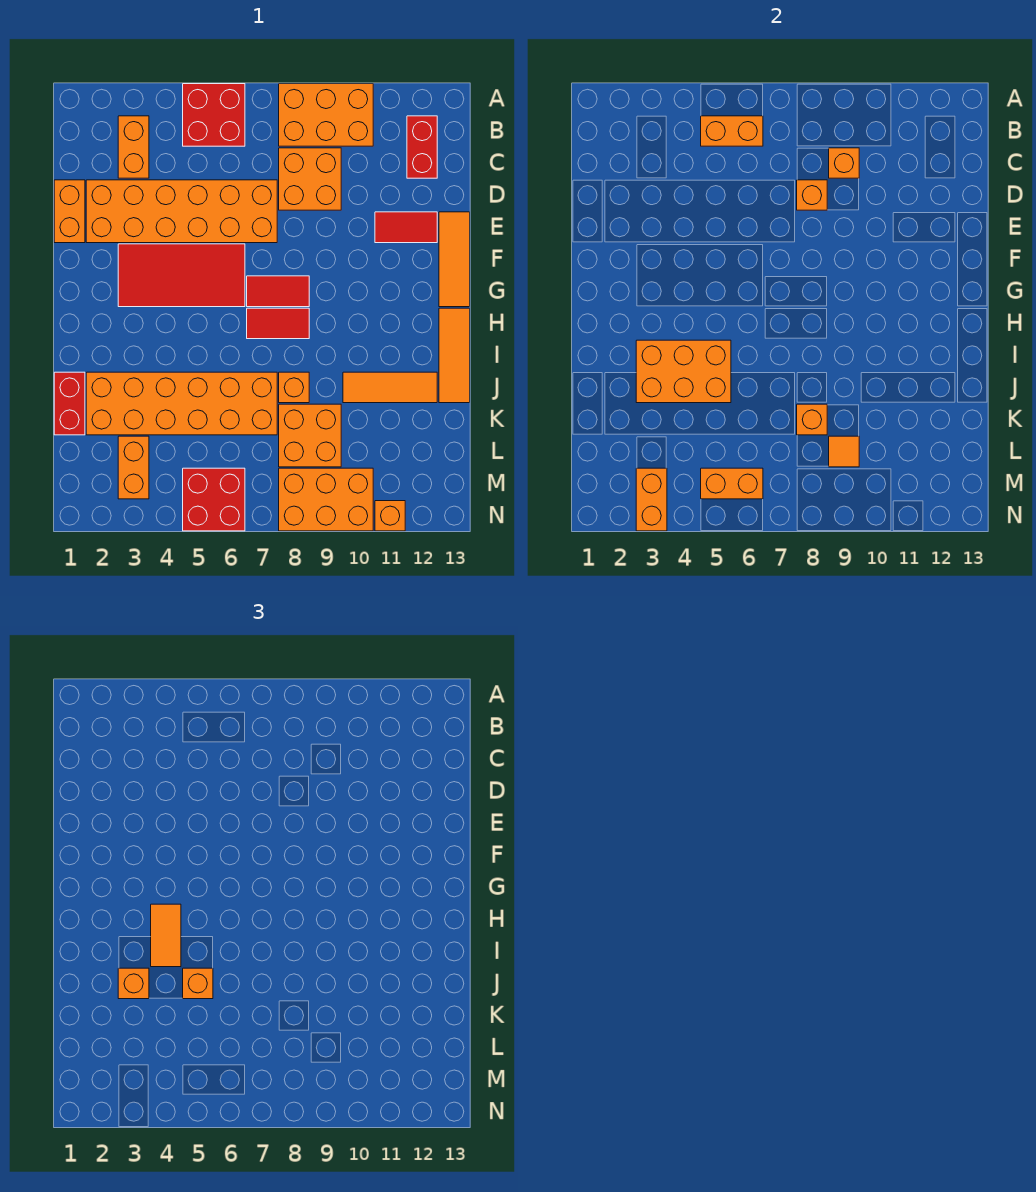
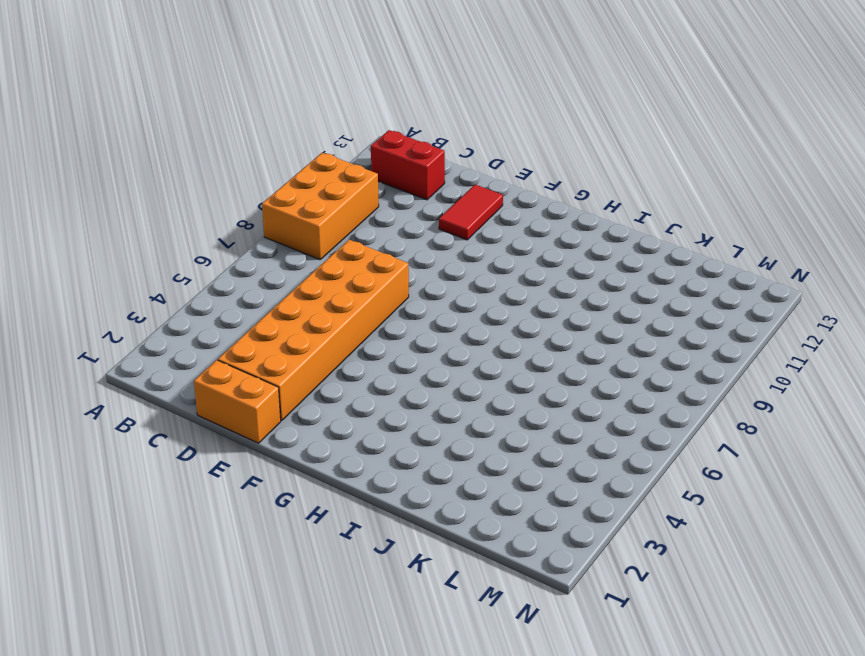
none -> red 2x2 brick [183,84,245,146]
none -> orange 1x2 brick [118,116,149,178]
none -> orange 2x2 brick [279,148,341,210]
none -> orange 1x3 tile [439,212,470,307]

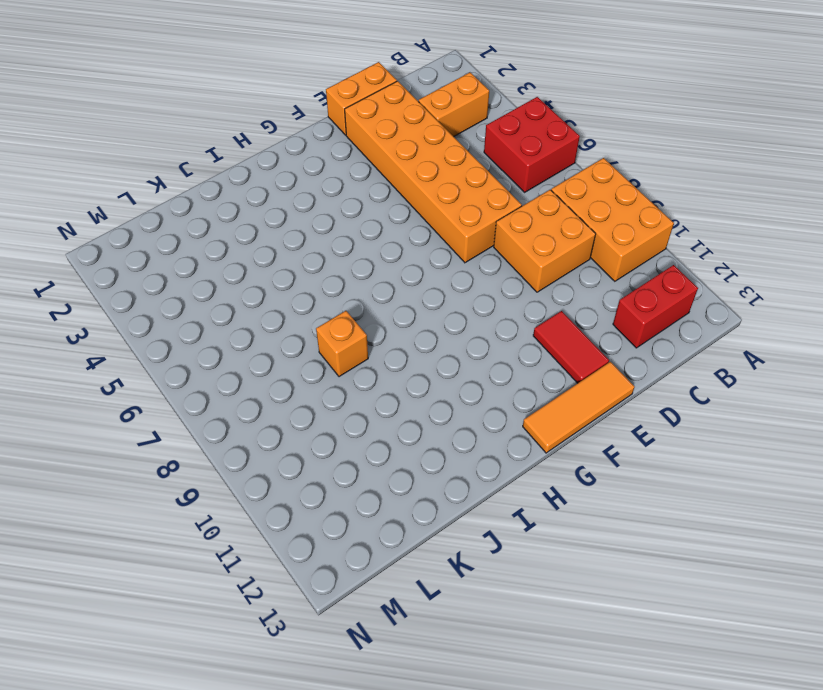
none -> red 2x4 tile [118,244,245,307]
none -> red 1x2 tile [247,276,309,307]
none -> red 1x2 tile [247,308,309,339]
none -> orange 1x3 tile [439,308,470,403]

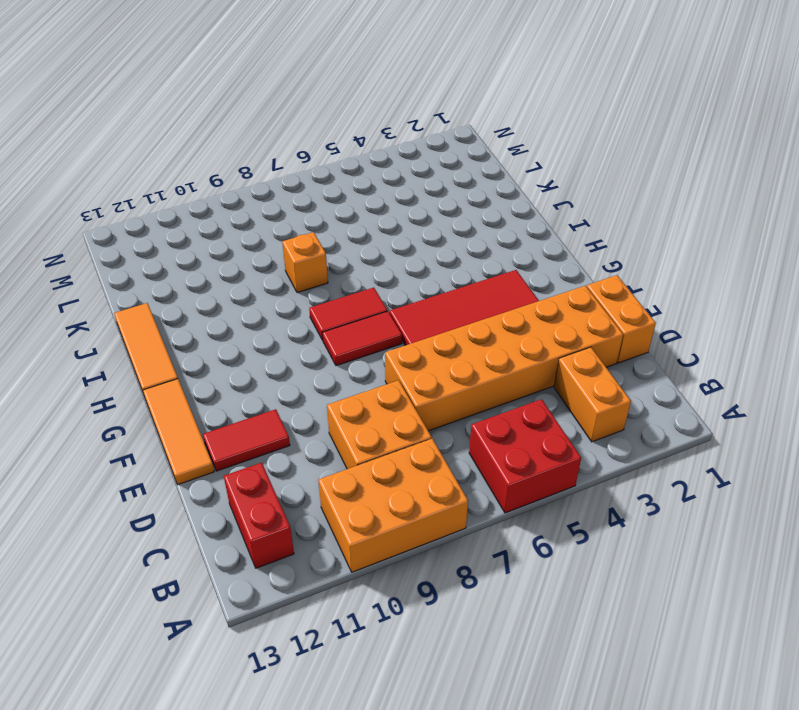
none -> red 1x2 brick [54,372,85,435]
none -> orange 2x6 brick [86,372,277,435]
none -> orange 1x3 tile [343,372,437,403]
none -> orange 2x2 brick [279,404,341,467]

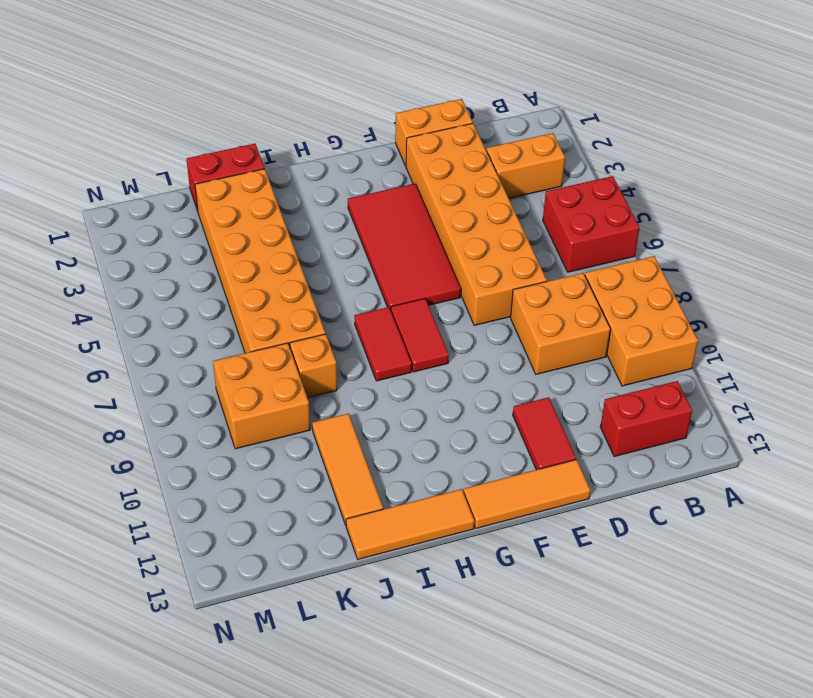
none -> orange 1x2 brick [118,436,149,499]
none -> red 2x2 brick [183,468,245,531]
none -> orange 2x3 brick [279,468,373,531]
none -> orange 1x1 brick [375,501,405,531]

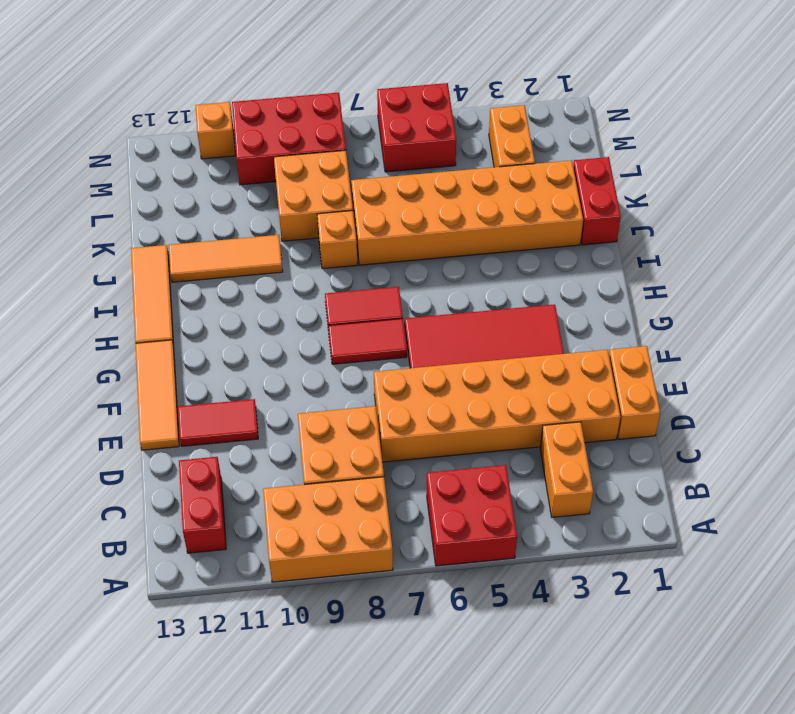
red 2x3 brick [232,93,346,185] -> orange 2x3 brick [279,468,373,531]
none -> orange 1x2 brick [701,116,763,146]
none -> orange 1x1 brick [829,148,859,178]
none -> orange 1x1 brick [797,180,827,210]
none -> orange 2x3 brick [636,340,731,403]

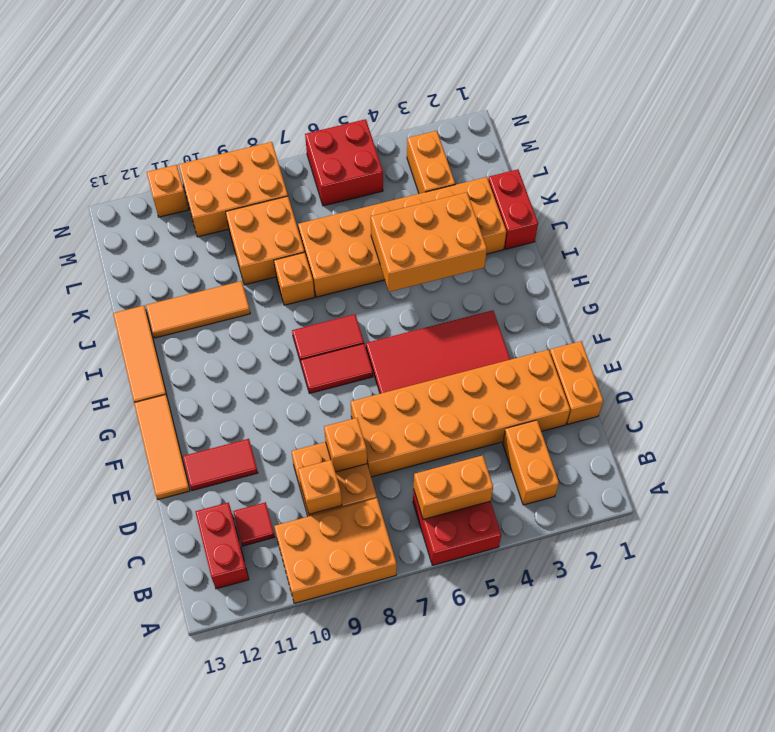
red 1x1 tile [233,502,275,546] -> none
none -> orange 1x1 brick [797,404,827,435]
none -> orange 1x1 tile [829,436,859,467]
none -> orange 1x2 brick [636,468,667,531]
none -> orange 1x2 brick [701,468,763,499]

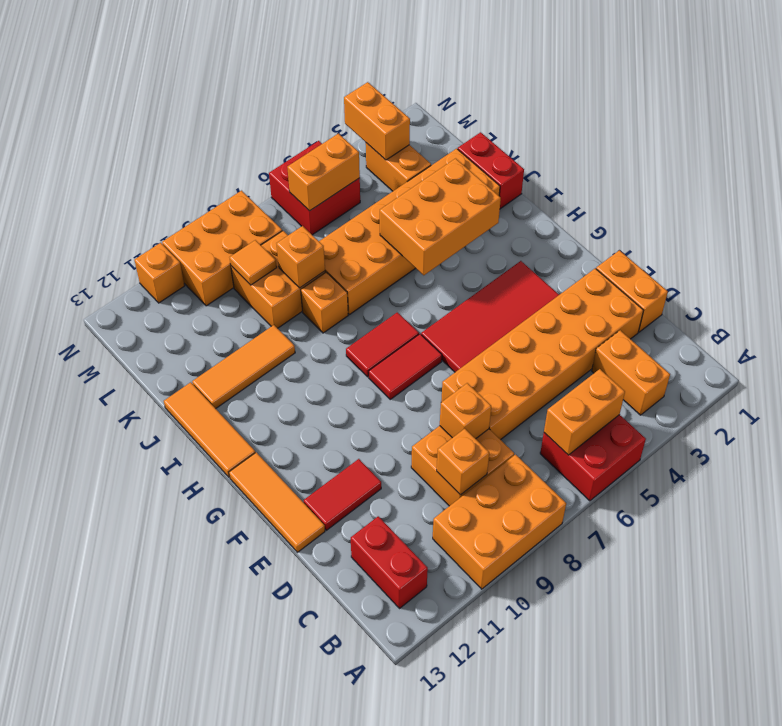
none -> orange 1x2 tile [151,904,181,967]
none -> orange 1x1 brick [118,968,149,999]
none -> orange 1x1 brick [183,968,213,999]

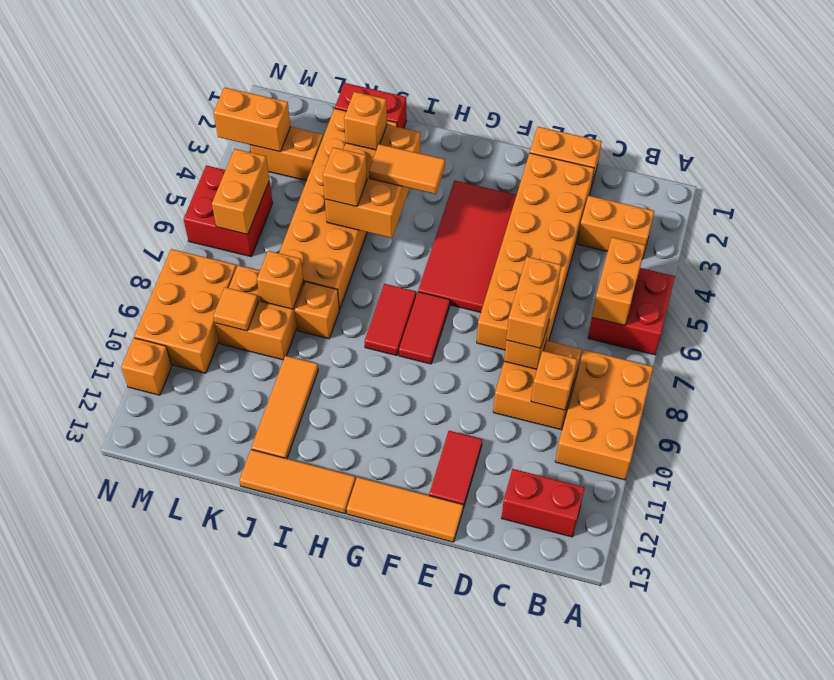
orange 1x2 brick [506,256,561,348] -> none

